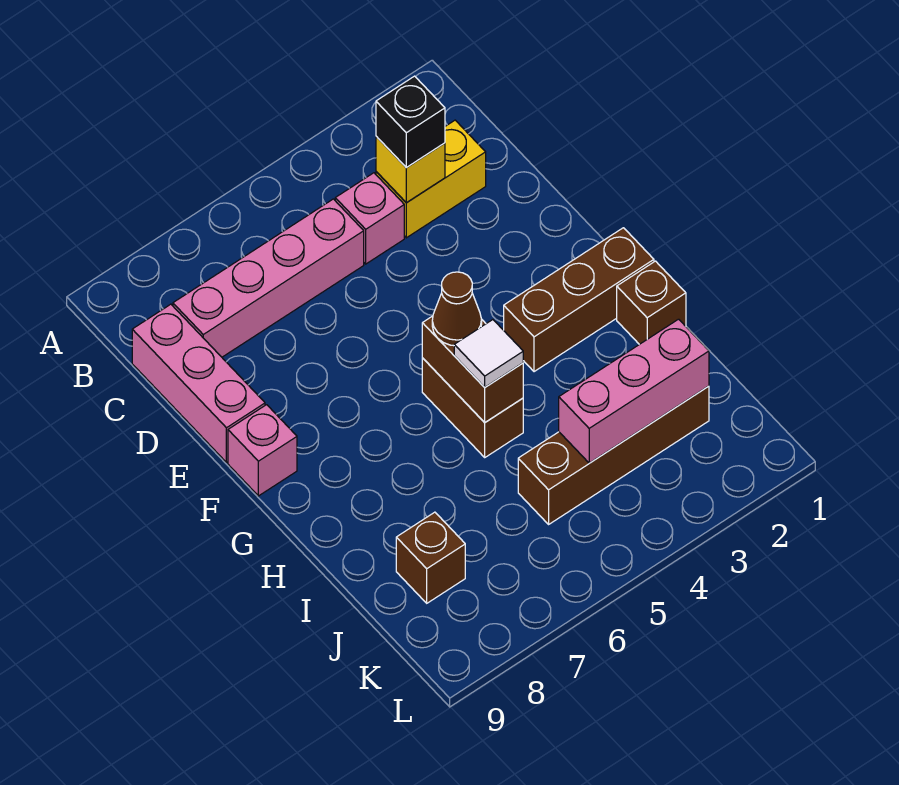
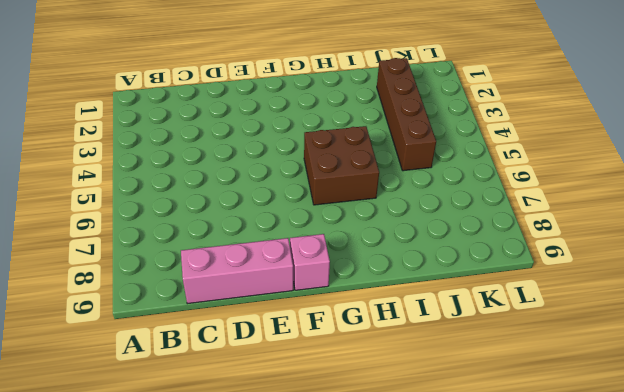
brown 2x2 brick [304,126,379,205] -> brown 1x2 brick [422,358,523,457]
none -> yellow 1x2 brick [376,120,486,238]
none -> pink 1x1 brick [335,173,404,264]
none -> pink 1x4 brick [173,199,364,357]

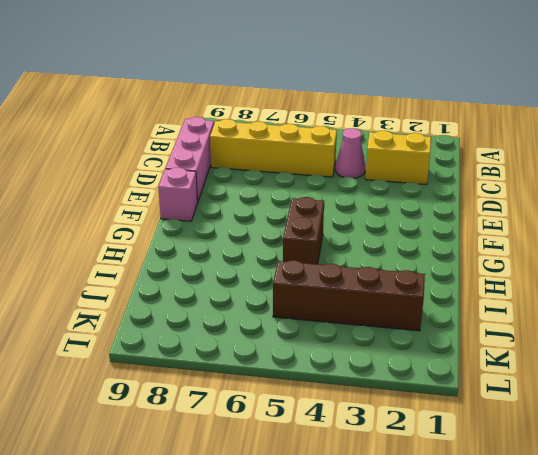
pink 1x1 cone [336,128,365,178] -> pink 1x1 brick [335,173,404,264]
yellow 1x4 brick [210,119,337,177] -> pink 1x4 brick [173,199,364,357]
none -> brown 1x3 brick [504,228,654,372]
none -> brown 1x1 brick [617,261,686,344]
none -> brown 1x1 brick [396,512,465,603]

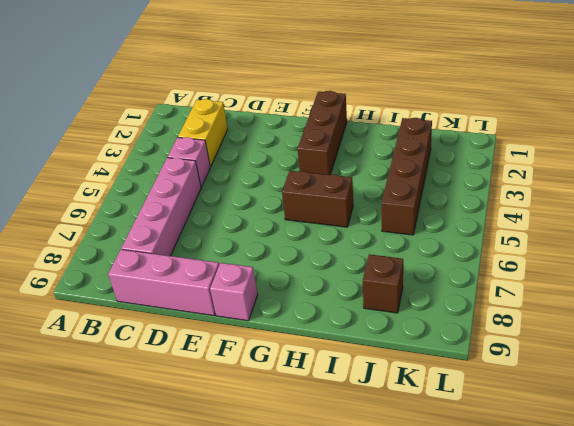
none -> brown 1x1 brick [617,261,686,344]
none -> yellow 1x1 brick [376,136,445,203]
none -> brown 1x2 brick [422,316,523,422]

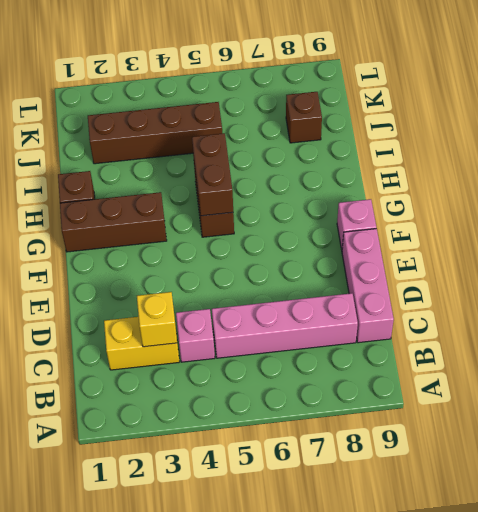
none -> pink 1x3 brick [559,319,709,463]
none -> black 1x1 brick [376,76,445,168]
none -> brown 1x1 cone [432,272,482,346]

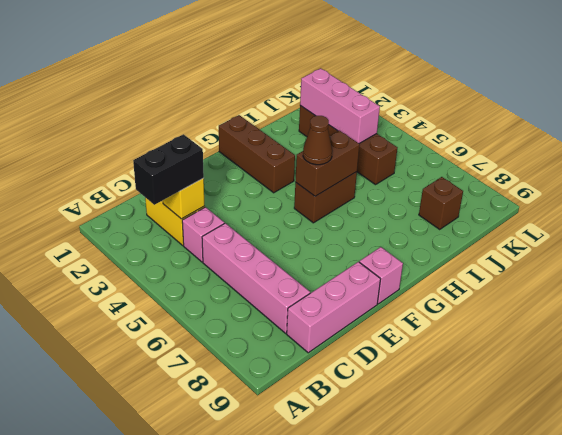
black 1x2 brick [133,134,204,205] -> black 1x1 brick [376,76,445,168]
none -> brown 1x1 brick [617,261,686,344]
none -> white 1x1 tile [454,320,523,387]

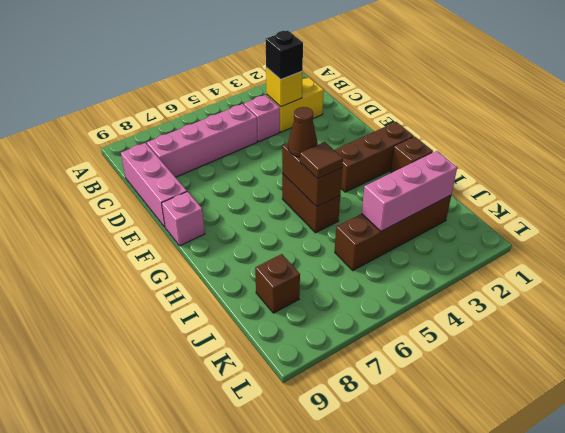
brown 1x1 tile [300,142,343,179] -> white 1x1 tile [454,320,523,387]

